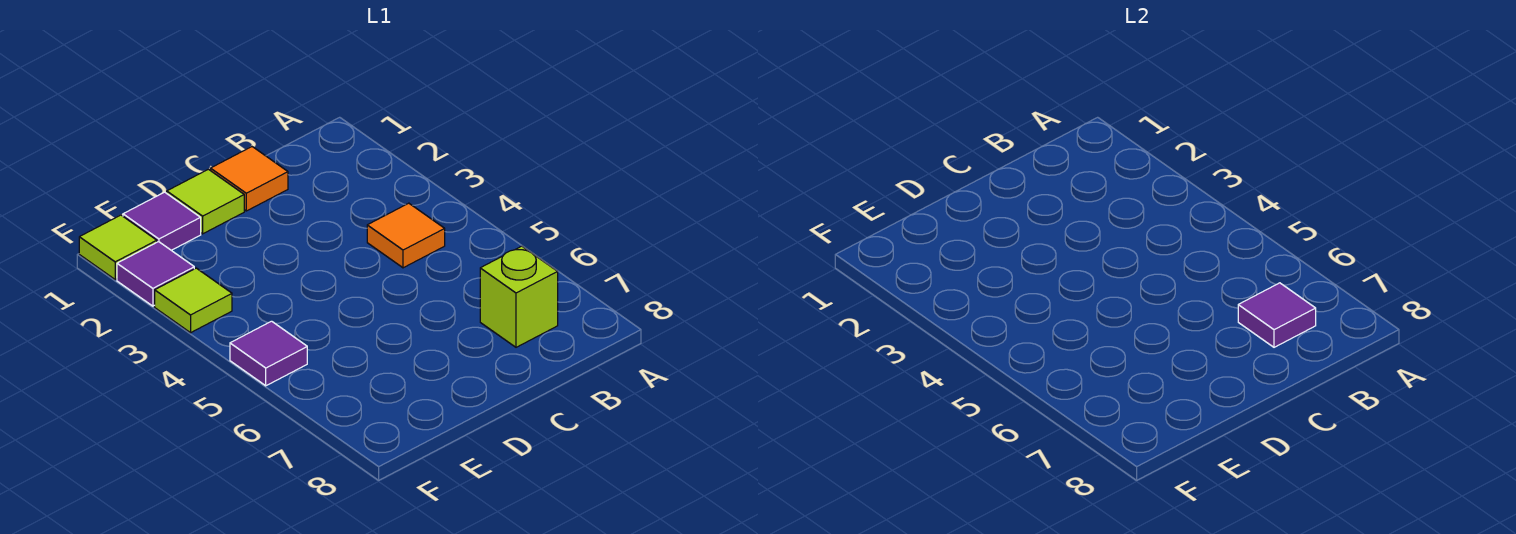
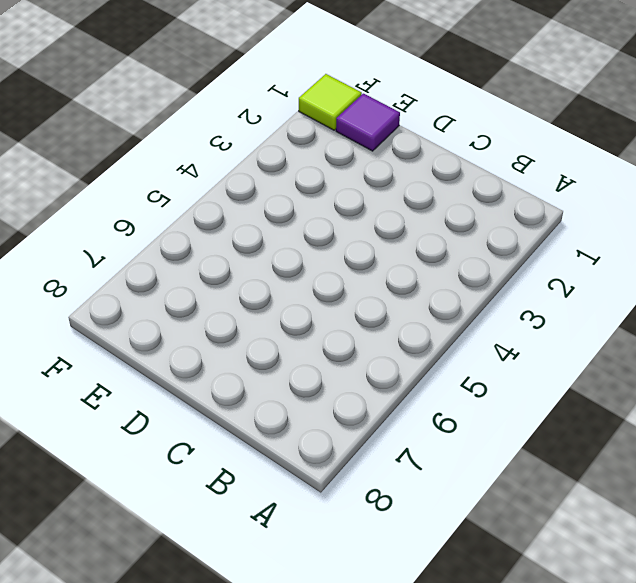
none -> orange 1x1 tile [367,203,445,268]
none -> lime 1x1 brick [480,246,558,347]

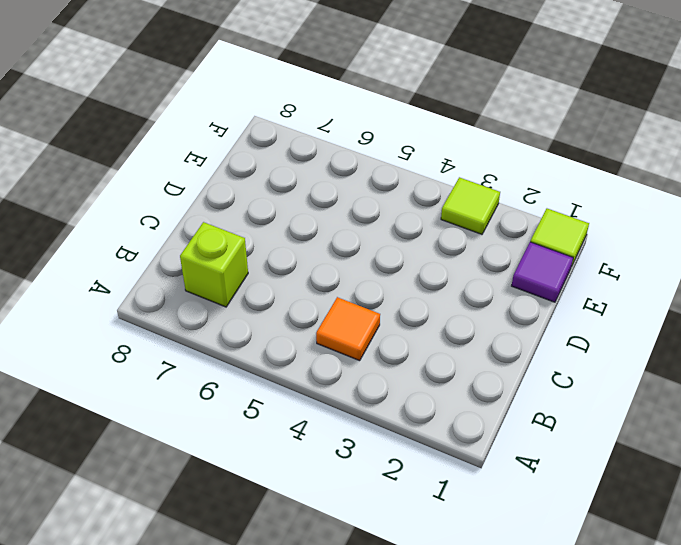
none -> orange 1x1 tile [211,147,288,211]
none -> lime 1x1 tile [167,169,244,234]

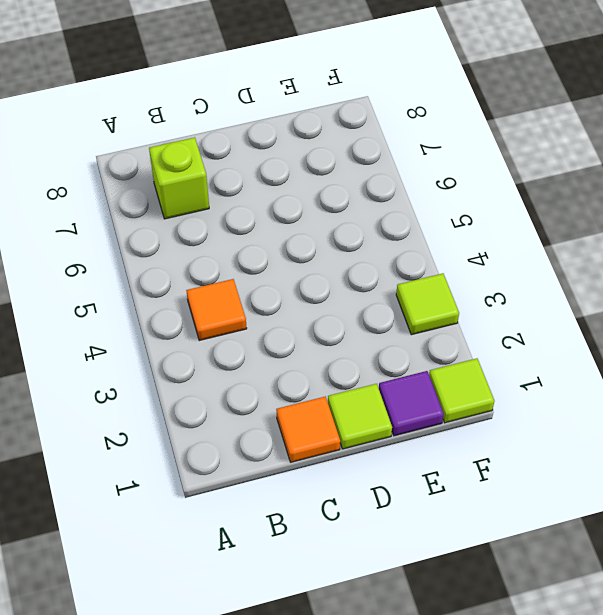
none -> purple 1x1 tile [117,242,194,306]
none -> purple 1x1 tile [230,321,307,386]

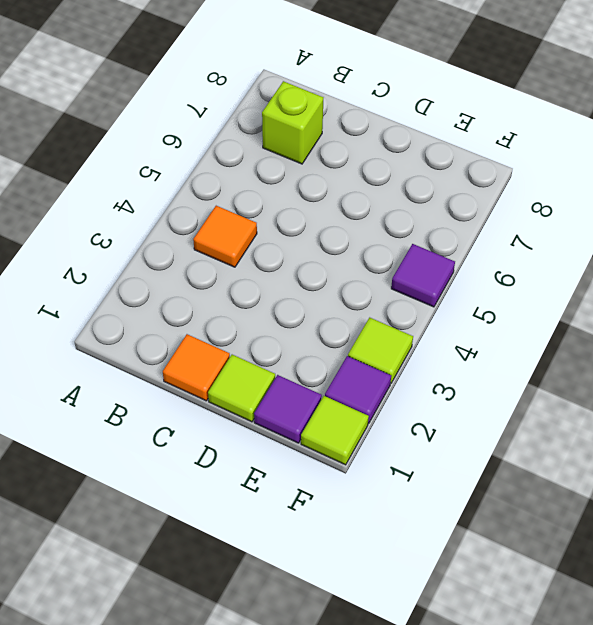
none -> purple 1x1 tile [1238,283,1316,347]

